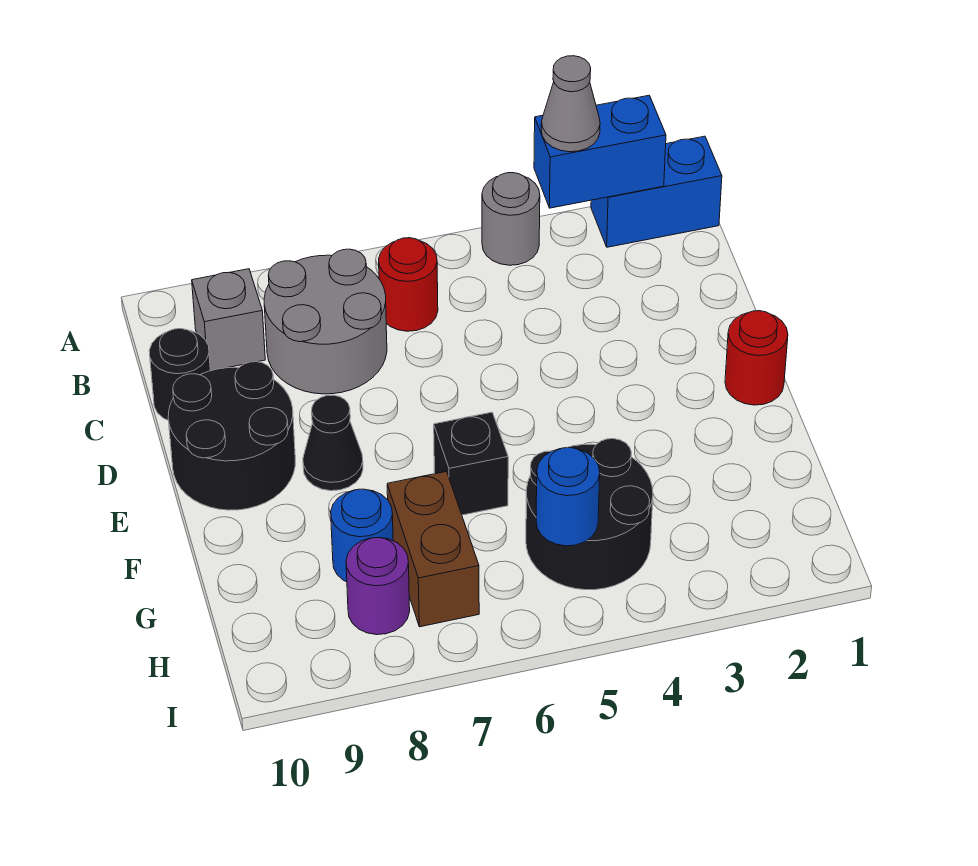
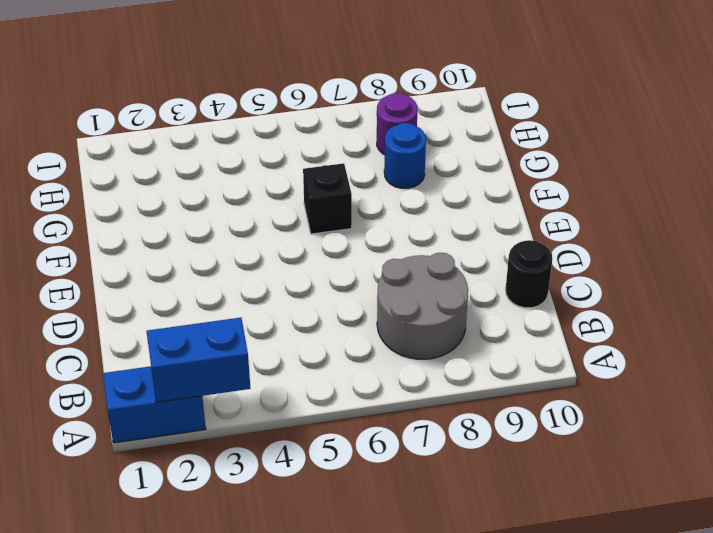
none -> grey 1x1 round brick [482,173,540,265]
none -> red 1x1 round brick [379,238,438,331]
none -> grey 1x1 brick [192,269,265,371]

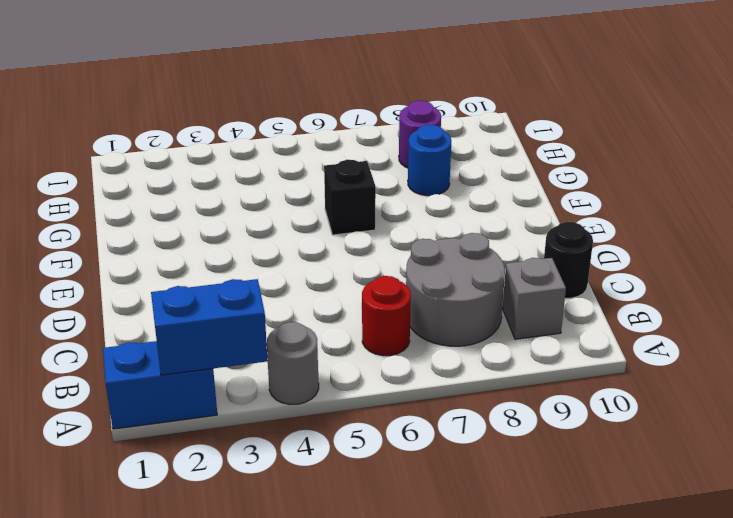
none -> black 2x2 round brick [168,362,295,510]
none -> red 1x1 round brick [725,311,788,405]
none -> black 1x1 cone [303,395,363,491]

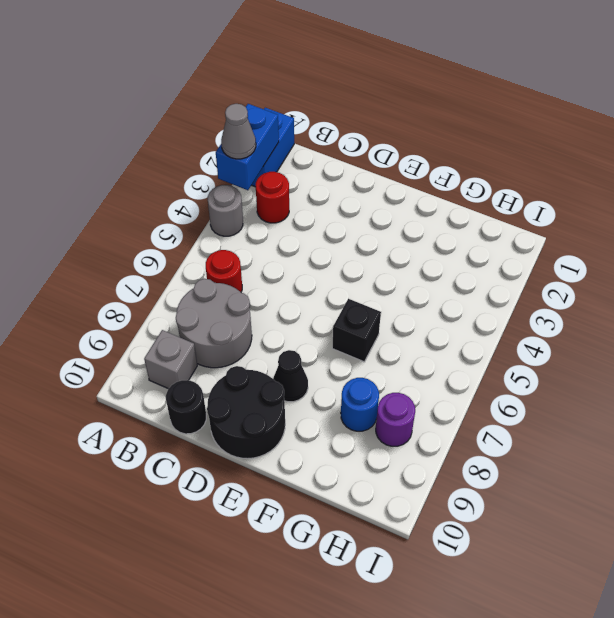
red 1x1 round brick [256,172,289,223] -> red 1x1 round brick moved to [725,311,788,405]
none -> black 2x2 round brick [526,439,653,590]
none -> brown 1x2 brick [387,472,479,627]
none -> blue 1x1 round brick [536,448,600,546]

